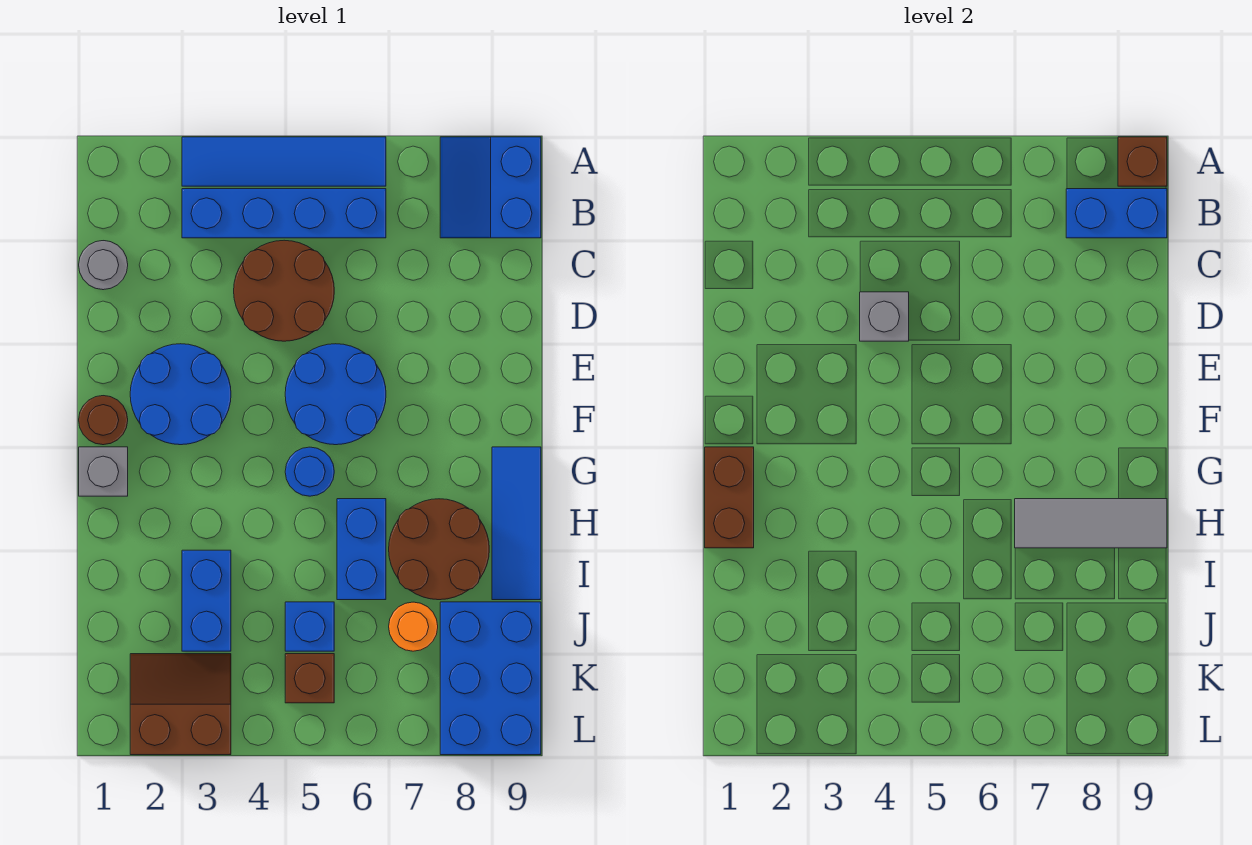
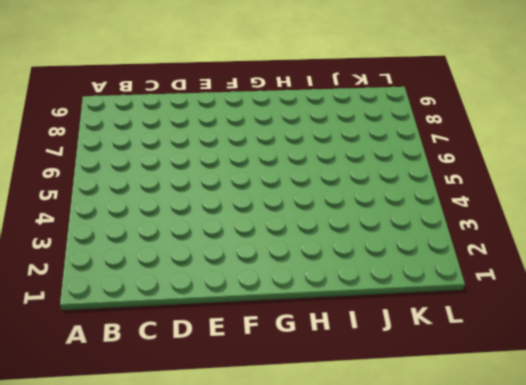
none -> blue 1x4 tile [182,137,386,186]
none -> blue 2x2 slope [440,137,541,238]
none -> blue 1x4 brick [182,189,386,238]

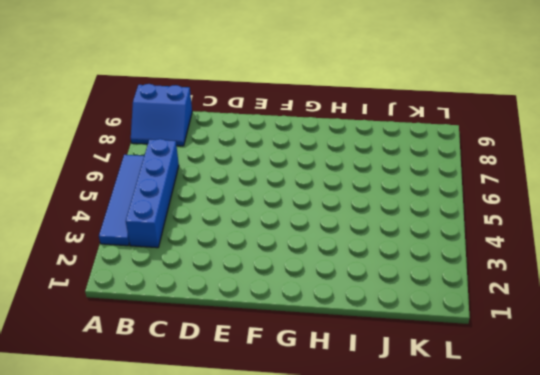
none -> grey 1x1 round brick [79,241,128,290]
none -> brown 2x2 round brick [234,240,334,341]
none -> blue 2x2 round brick [130,344,231,445]

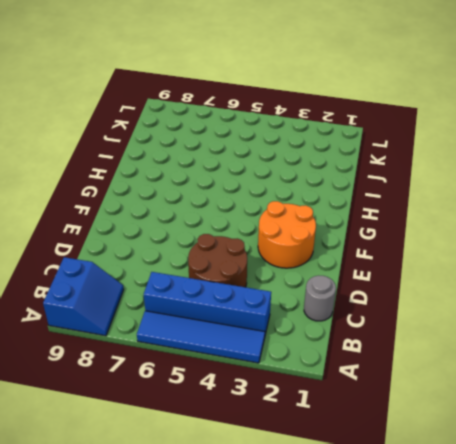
orange 2x2 round brick [258,201,316,268] -> blue 2x2 round brick [130,344,231,445]
none -> blue 2x2 round brick [285,344,386,445]
none -> brown 1x1 round brick [79,396,128,445]
none -> grey 1x1 brick [79,447,128,496]

